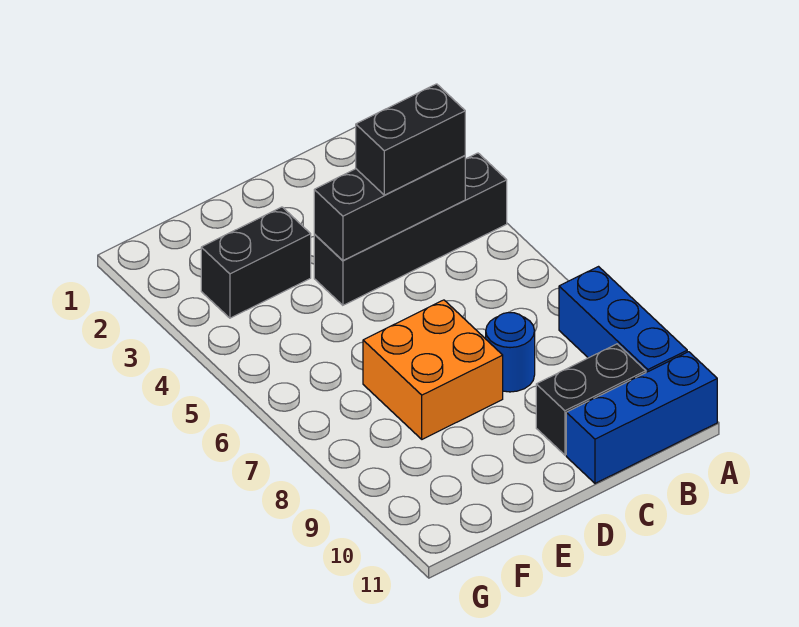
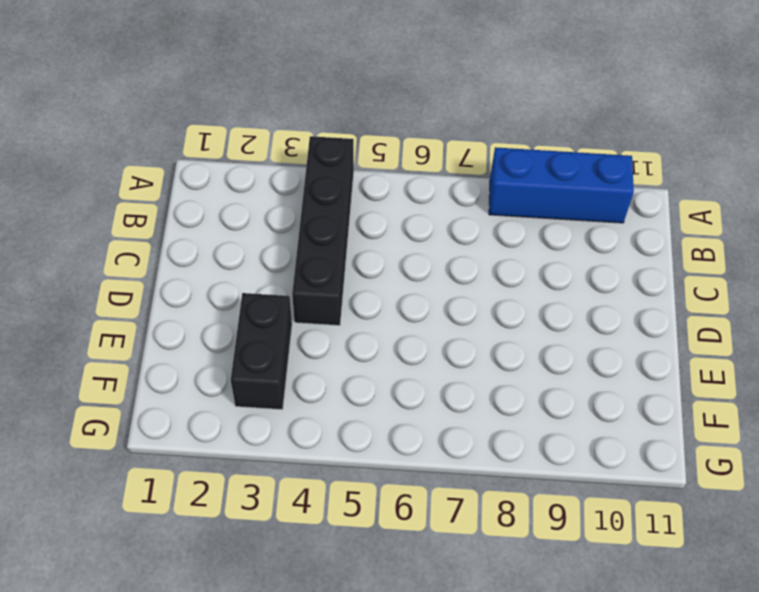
none -> blue 1x3 brick [566,352,717,483]
none -> black 1x2 brick [536,344,646,455]

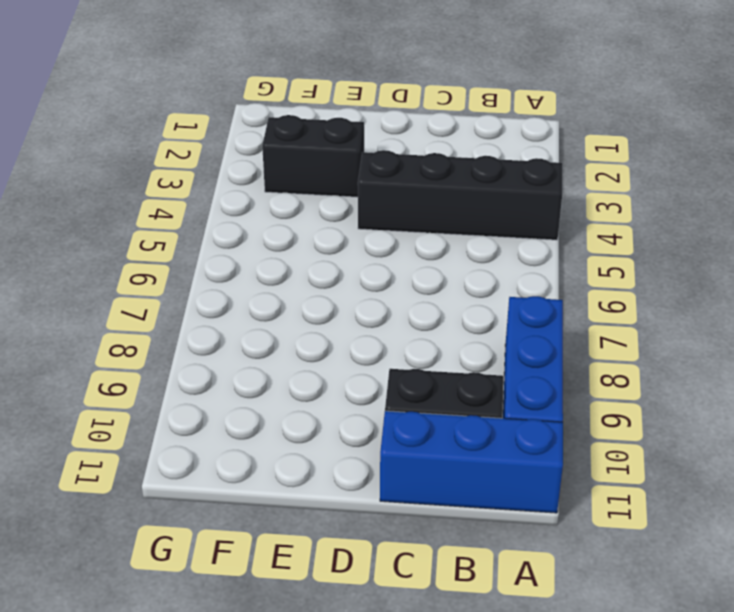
none -> blue 1x1 round brick [486,312,535,392]
none -> orange 2x2 brick [363,300,503,439]

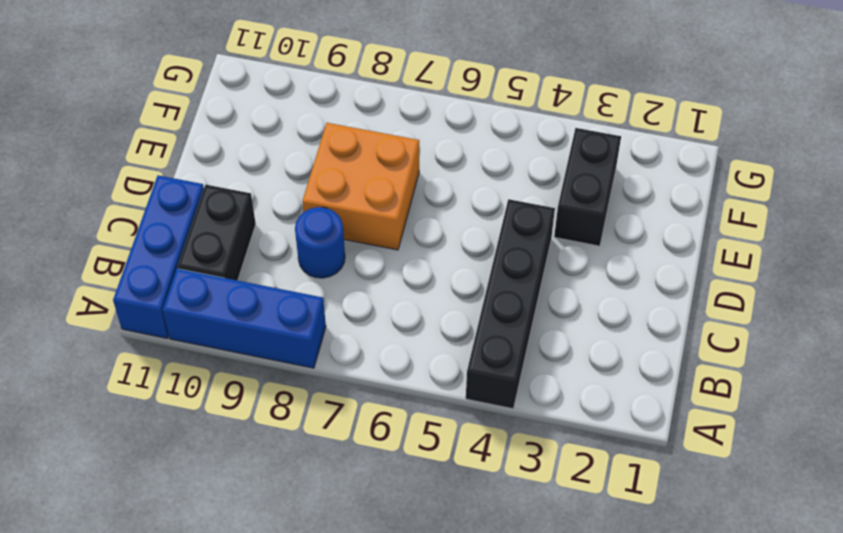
none -> black 1x3 brick [314,156,465,260]
none -> black 1x2 brick [356,84,465,195]

